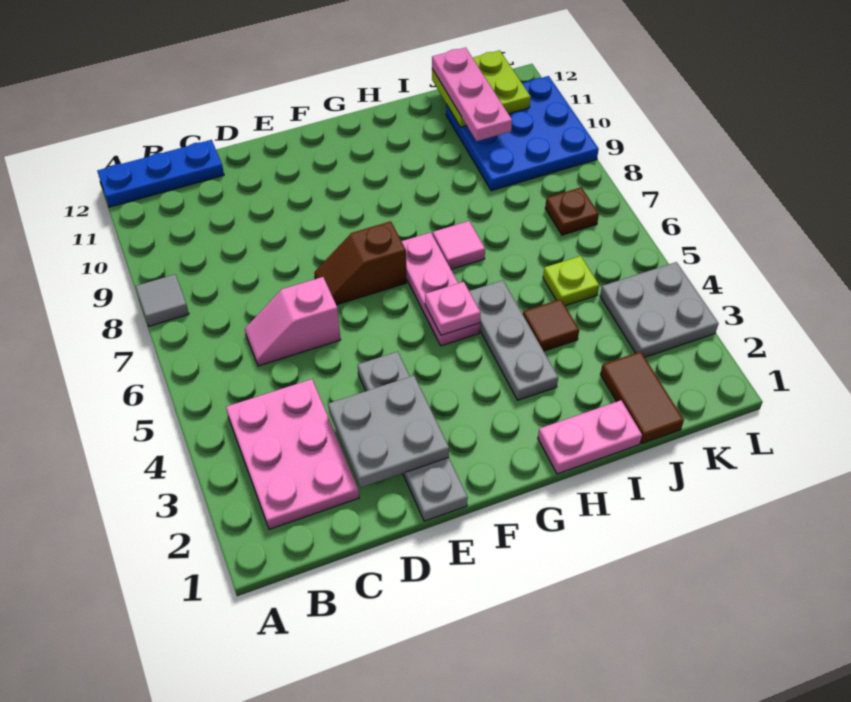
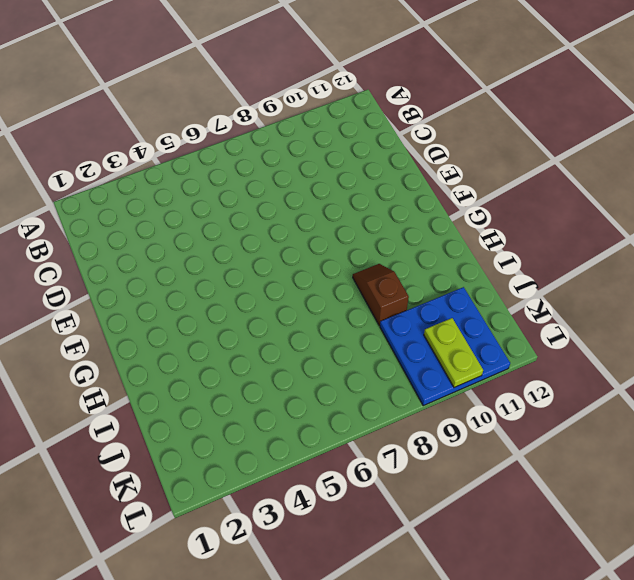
brown 1x2 slope [353,264,409,326] -> brown 1x2 slope moved to [314,221,407,305]
lime 1x2 plate [424,318,483,387] -> none
none -> grey 1x1 tile [136,274,189,326]
none -> blue 1x3 plate [97,140,224,207]
none -> pink 2x3 plate [226,379,359,529]

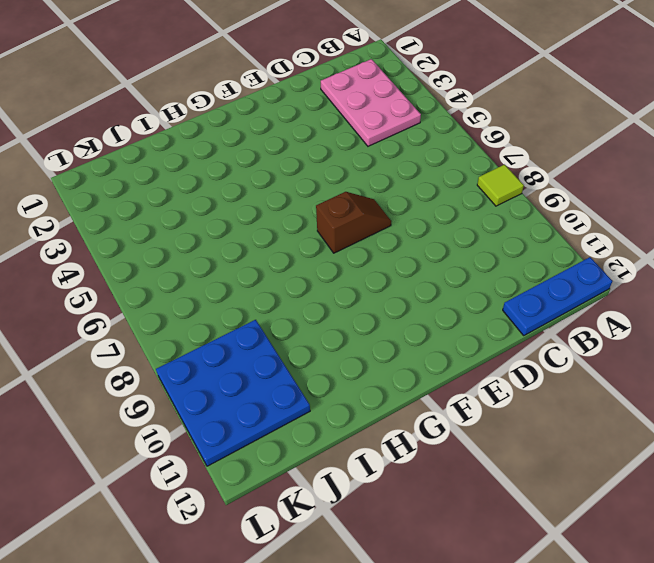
lime 1x1 tile [477,165,524,206] -> grey 1x1 tile [136,274,189,326]
none -> pink 1x2 slope [245,277,341,366]
none -> grey 1x4 plate [358,352,468,521]
none -> pink 1x3 plate [402,232,480,346]

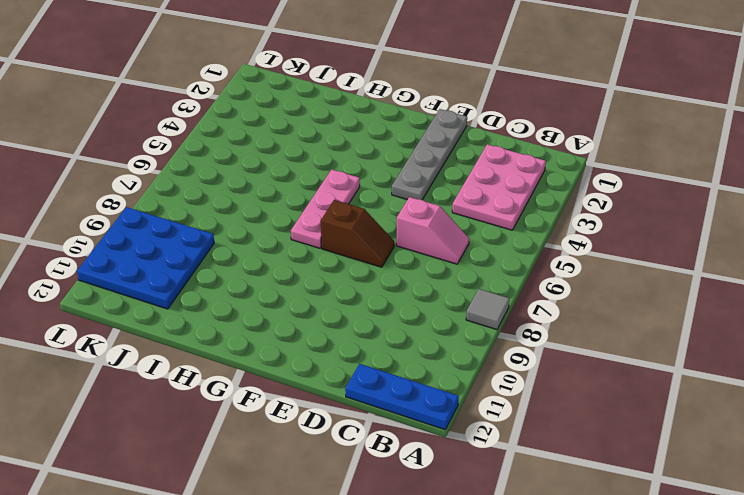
none -> pink 1x2 plate [538,400,642,474]
none -> grey 1x3 plate [469,281,558,400]
none -> pink 1x1 tile [433,221,485,269]

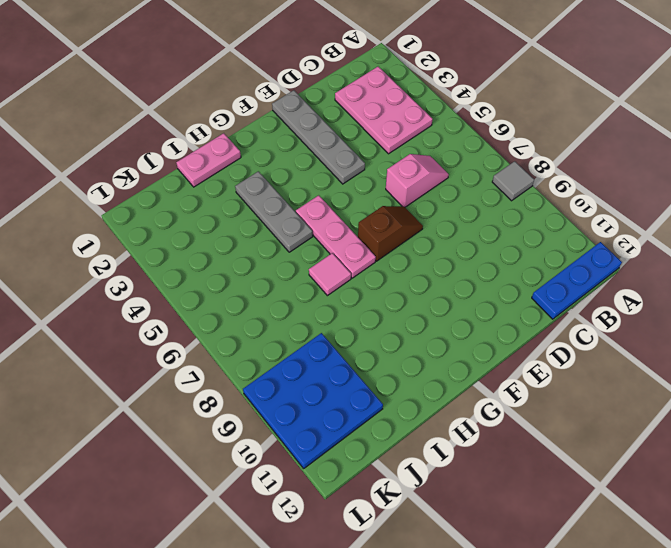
none -> brown 1x1 tile [523,299,579,351]
none -> brown 1x2 tile [600,351,684,444]
none -> lime 1x1 plate [543,256,599,306]

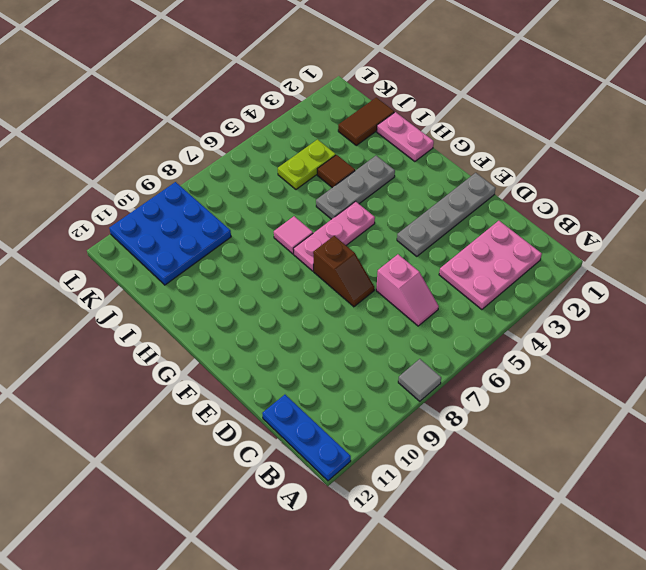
lime 1x2 plate [278,140,336,189] -> lime 1x1 plate [543,256,599,306]
none -> grey 2x2 plate [600,262,719,357]
none -> brown 1x1 plate [545,187,599,235]
none -> grey 2x2 plate [328,376,449,488]

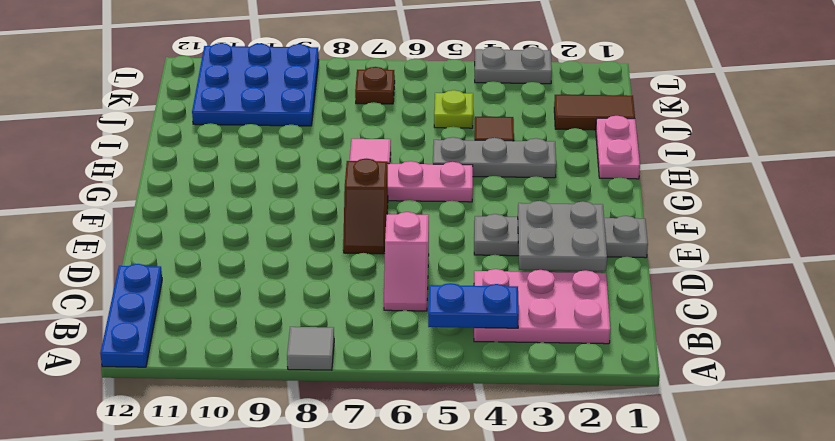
blue 1x2 plate [428,283,519,328] -> none
grey 1x2 plate [475,47,552,84] -> grey 2x2 plate [600,262,719,357]
none -> pink 1x1 plate [425,282,481,335]
none -> lime 2x2 plate [432,50,531,127]
none -> pink 1x3 plate [432,48,512,141]

